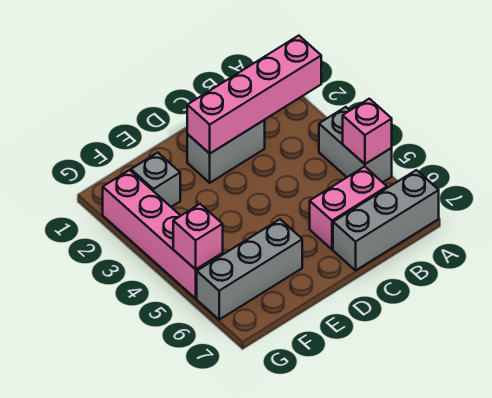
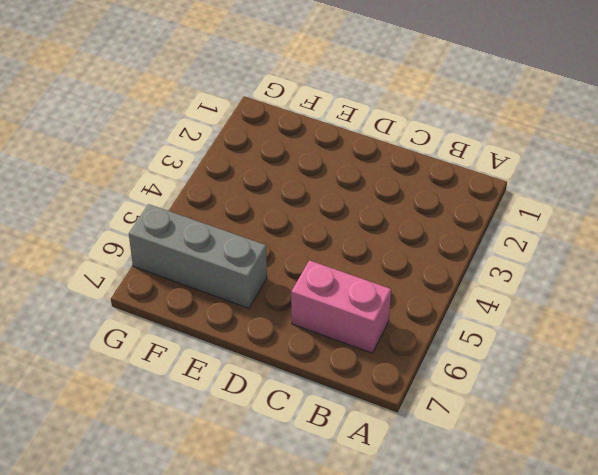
none -> grey 1x2 brick [319,107,392,182]
none -> grey 1x3 brick [333,170,439,270]

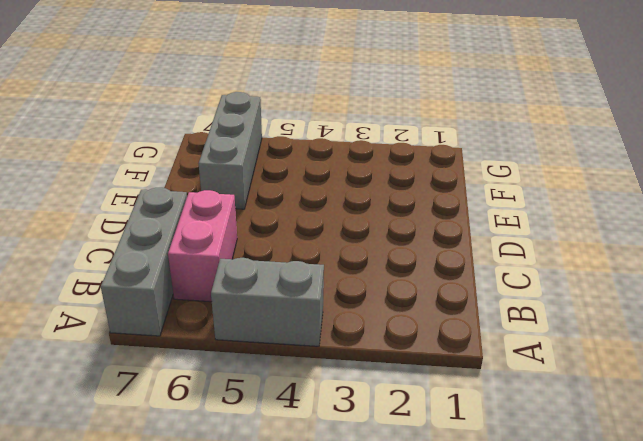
none -> grey 1x2 brick [187,120,265,183]
none -> grey 1x1 brick [131,153,180,207]

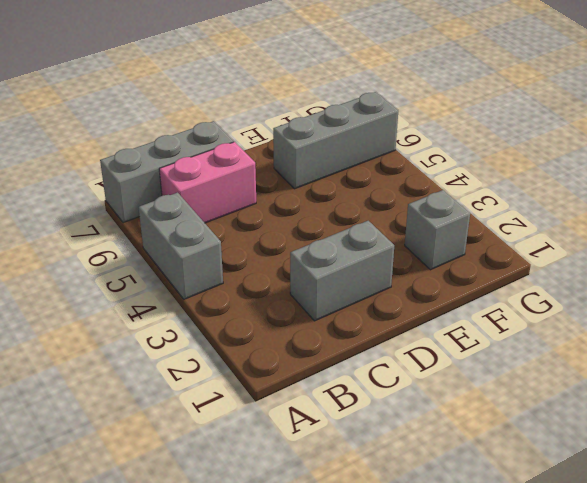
none -> pink 1x4 brick [103,170,223,298]
none -> pink 1x4 brick [187,36,321,154]

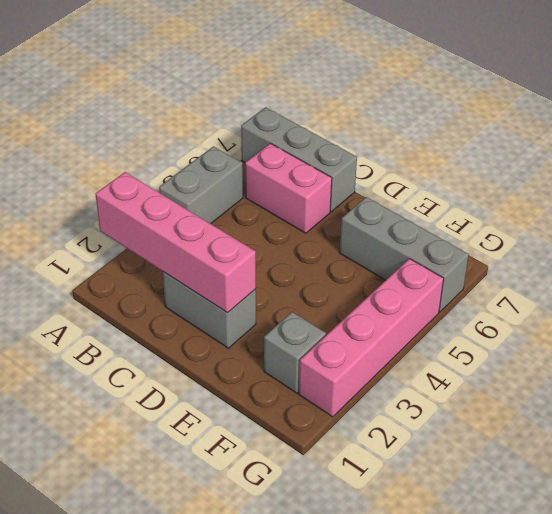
none -> pink 1x1 brick [343,99,392,164]
none -> pink 1x1 brick [173,204,223,269]

